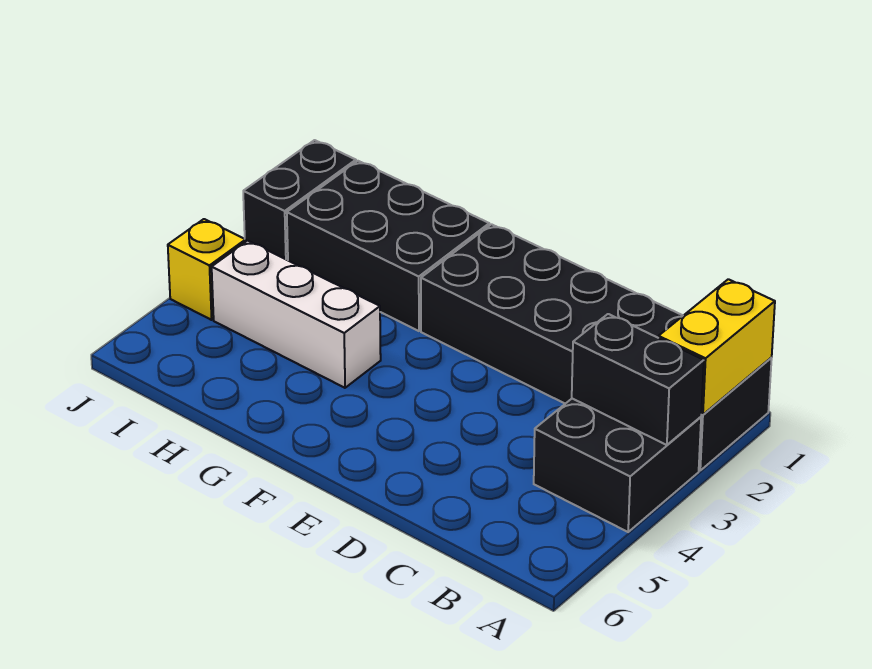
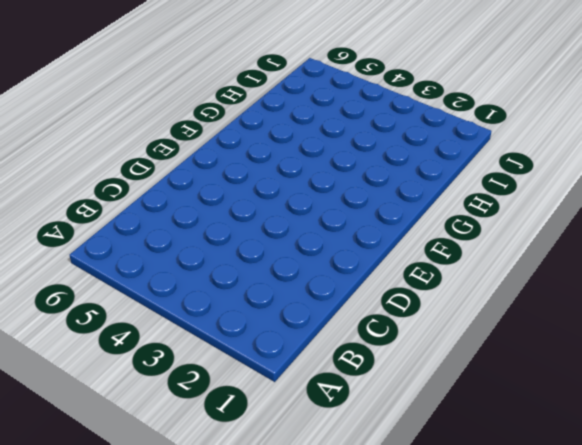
none -> black 2x6 brick [421,224,772,470]
none -> black 2x2 brick [534,399,701,532]

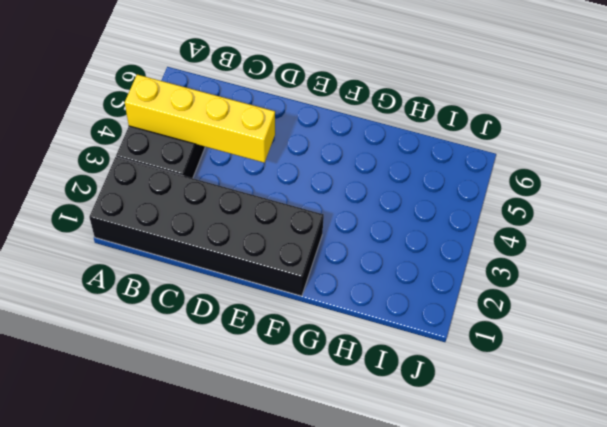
yellow 1x4 brick [125,75,275,163] -> none
none -> black 2x3 brick [287,161,489,331]
none -> white 1x3 brick [212,241,381,388]

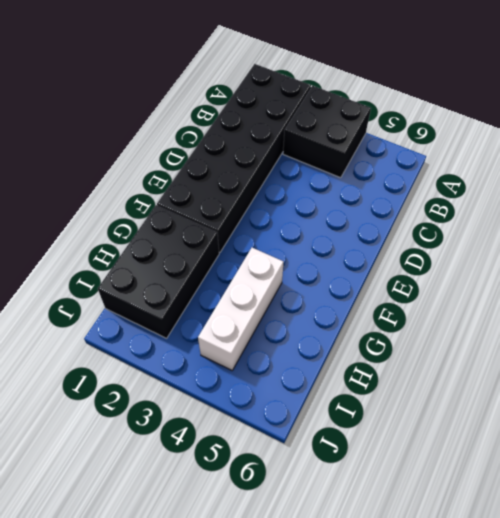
none -> black 1x2 brick [243,140,356,260]
none -> yellow 1x1 brick [168,219,246,320]

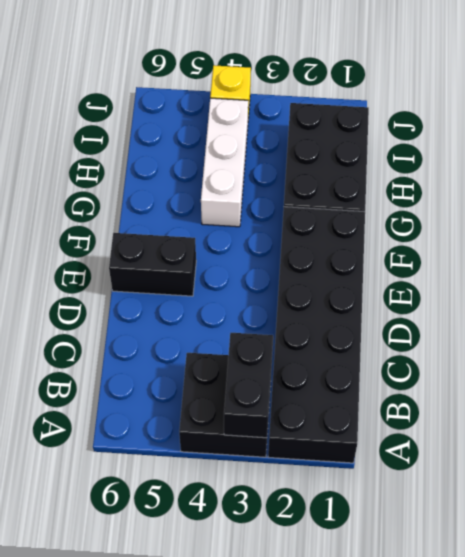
black 1x2 brick [109,233,196,296] -> black 1x2 brick moved to [243,140,356,260]
none -> yellow 1x2 brick [658,279,775,415]

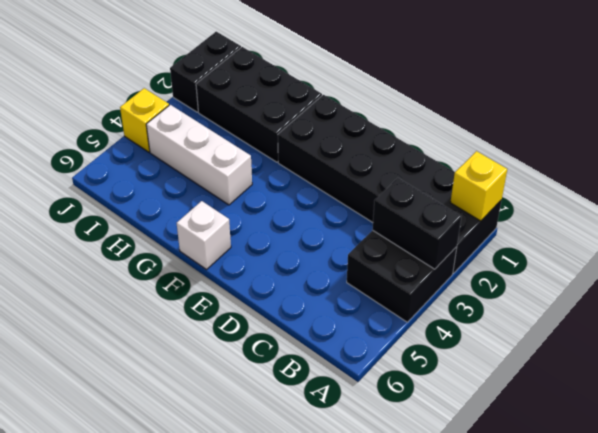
yellow 1x1 brick [450,151,507,221] -> yellow 1x2 brick [658,279,775,415]
white 1x1 brick [177,201,231,269] -> none

